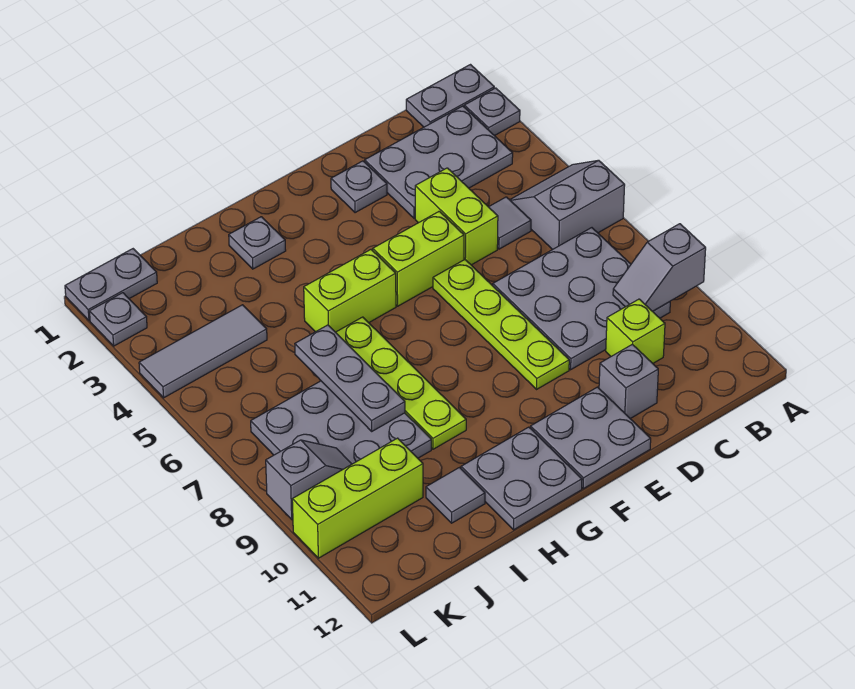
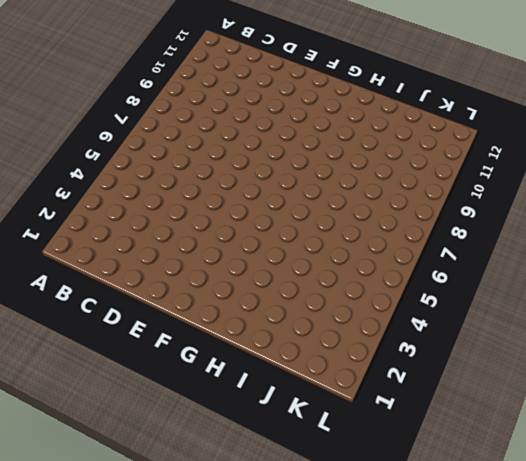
none -> grey 1x2 plate [406,65,494,127]
none -> grey 1x1 plate [464,88,520,136]
none -> grey 2x2 slope [510,160,625,250]

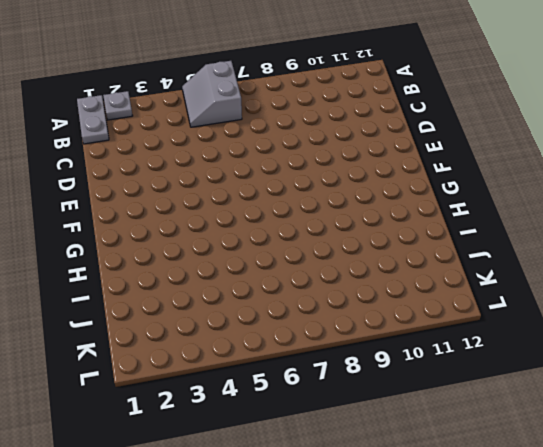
none -> grey 2x3 plate [365,106,513,218]
none -> grey 3x3 plate [493,228,670,370]
none -> grey 1x1 tile [489,197,531,249]

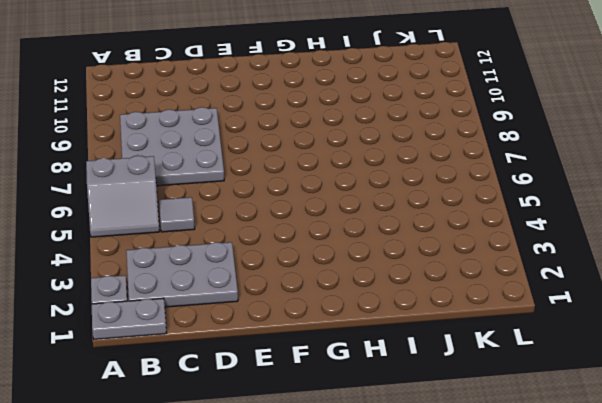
none -> lime 1x1 brick [606,299,665,363]
none -> lime 1x2 brick [415,168,498,265]
none -> grey 1x1 brick [599,344,658,419]

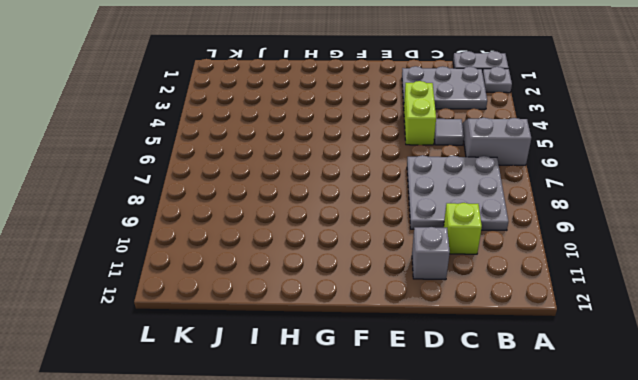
none -> grey 1x1 plate [331,161,387,213]
none -> lime 1x2 brick [373,211,464,306]
none -> lime 1x4 plate [433,260,569,389]

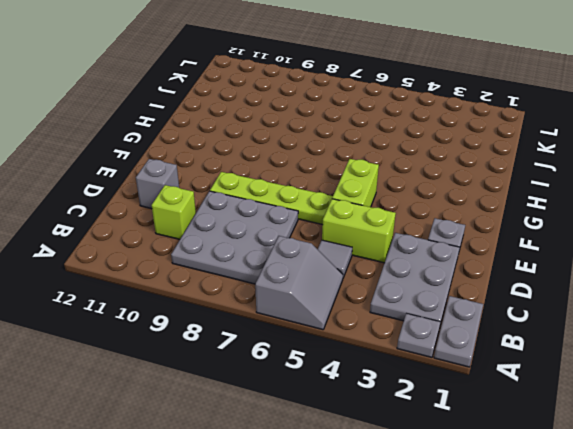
none -> grey 2x2 plate [531,387,651,489]
none -> lime 1x2 brick [304,250,396,332]
none -> grey 2x2 plate [461,427,582,530]

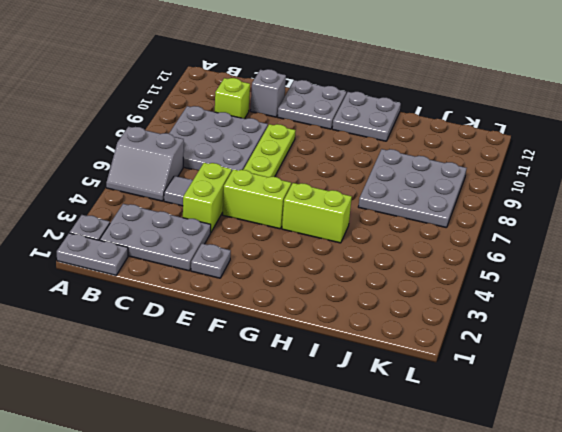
none -> grey 1x1 plate [229,217,286,269]
none -> lime 1x4 plate [336,317,466,449]
none -> grey 1x1 tile [426,468,485,523]

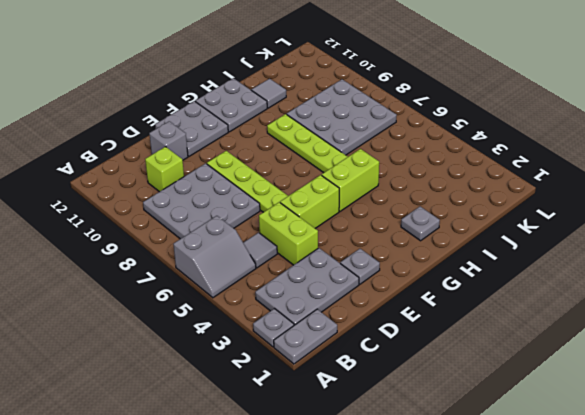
none -> grey 1x3 tile [139,305,267,398]
none -> lime 1x3 brick [292,438,423,558]
none -> grey 1x2 plate [65,249,157,321]

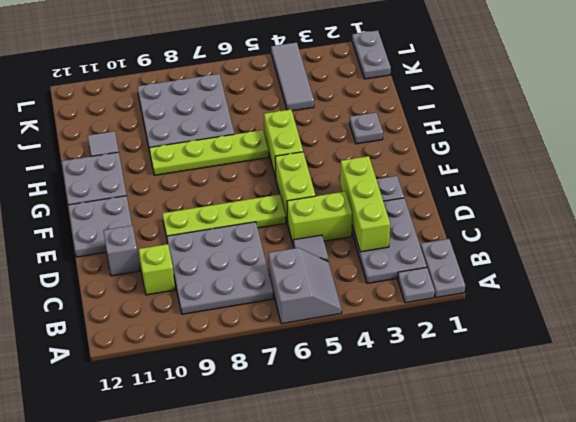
lime 1x3 brick [340,156,390,252] -> lime 1x3 brick moved to [292,438,423,558]
none -> grey 1x1 plate [89,293,147,346]
none -> grey 1x2 slope [613,224,706,311]
none -> grey 1x3 plate [295,325,405,431]

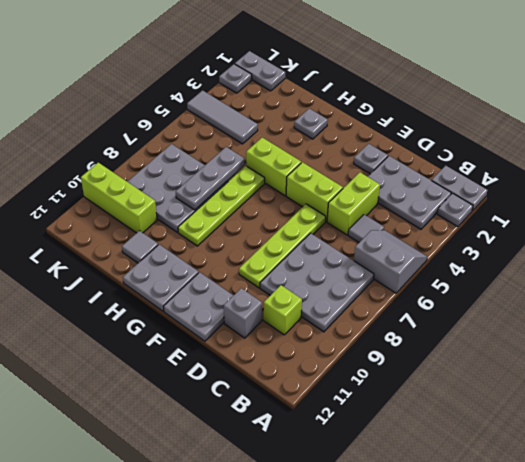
none -> grey 1x2 slope [613,224,706,311]
none -> grey 1x2 slope [266,440,352,519]

